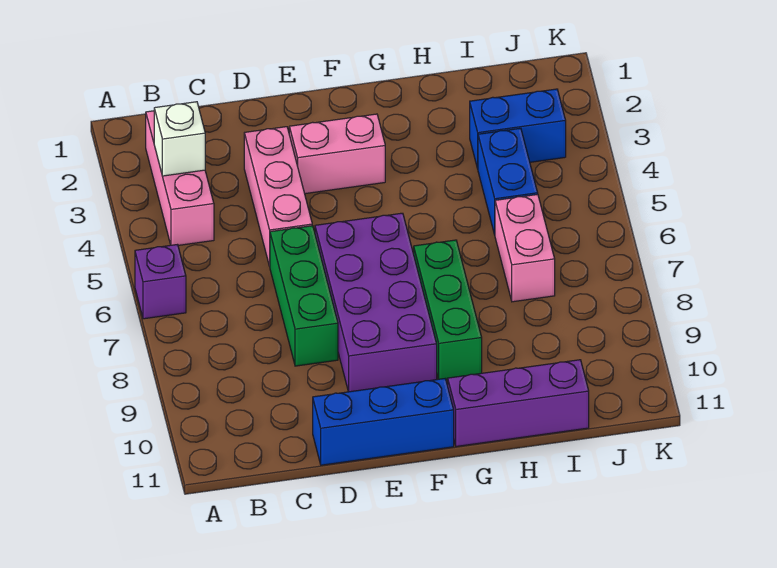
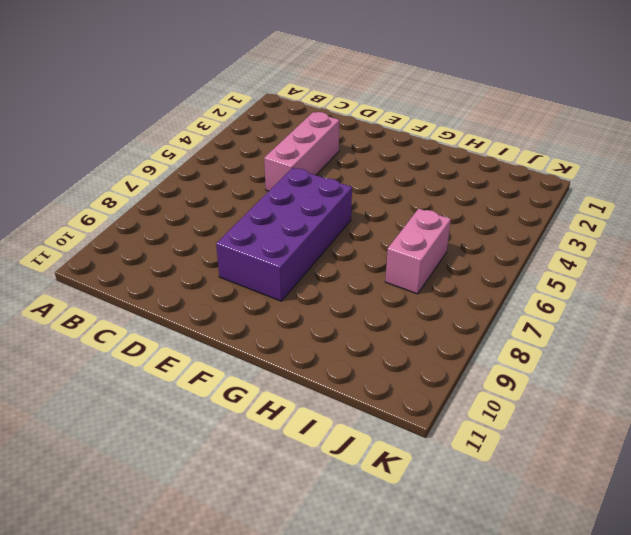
none -> purple 1x1 brick [135,245,186,319]
none -> pink 1x3 brick [146,111,214,245]
none -> green 1x3 brick [270,226,338,366]

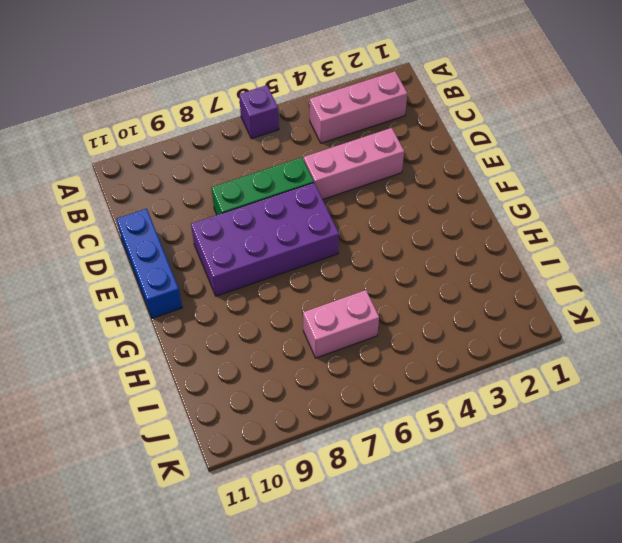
none -> pink 1x2 brick [289,114,385,194]
none -> green 1x3 brick [414,240,482,379]
none -> purple 1x3 brick [448,360,589,446]

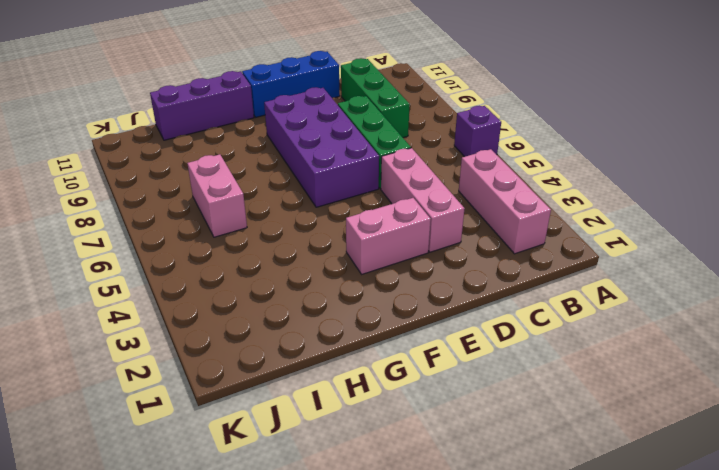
green 1x3 brick [341,58,410,138] -> green 1x3 brick moved to [414,240,482,379]
none -> blue 1x2 brick [470,89,566,169]
none -> blue 1x2 brick [478,128,538,235]
none -> white 1x1 brick [154,102,205,176]

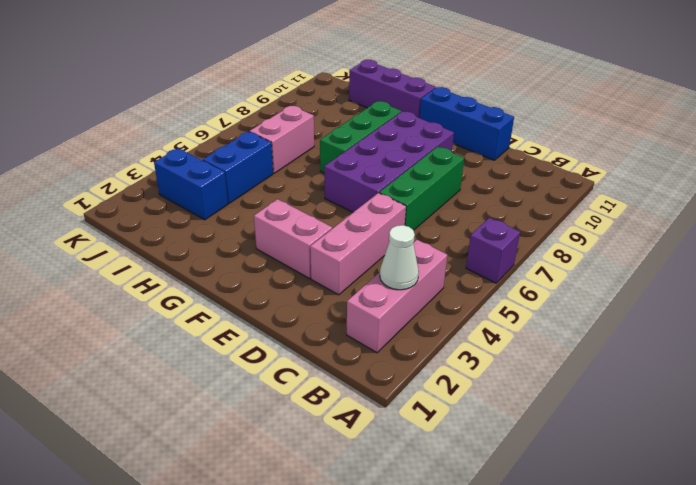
white 1x1 cone [380,225,419,290] -> white 1x1 brick [154,102,205,176]

